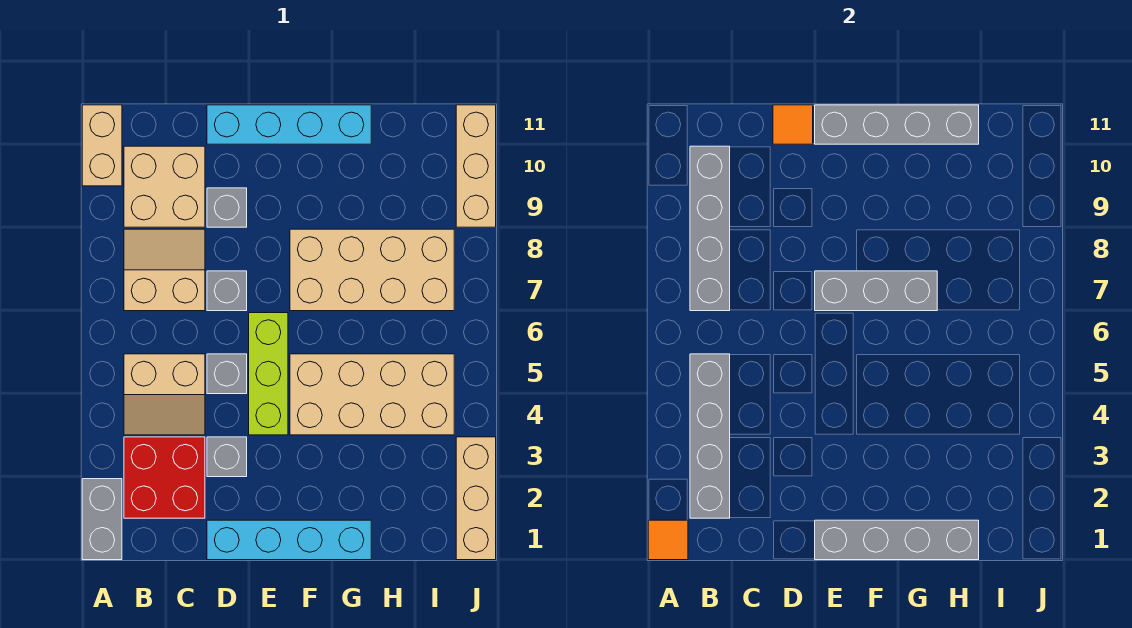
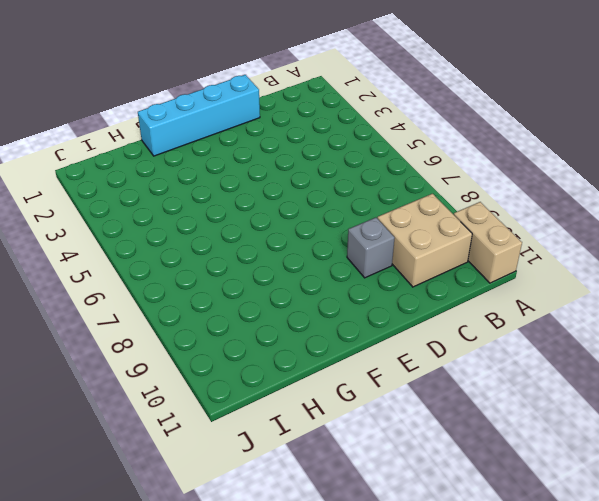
none -> grey 1x2 brick [82,479,122,560]
none -> red 2x2 brick [124,437,205,518]
none -> tan 2x2 slope [124,354,205,435]

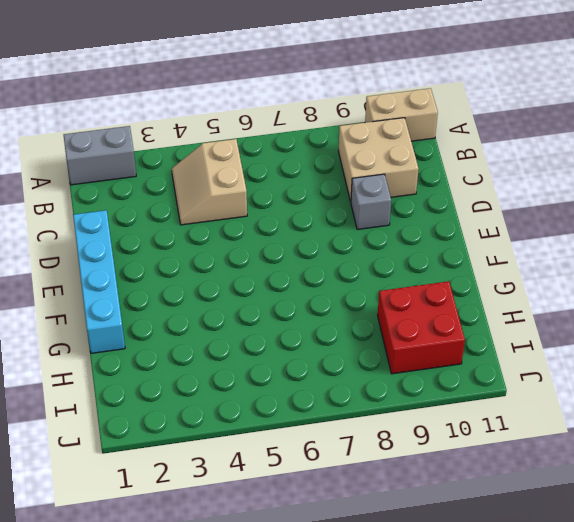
red 2x2 brick [378,281,465,374] -> red 2x2 brick moved to [124,437,205,518]
none -> tan 2x2 slope [124,229,205,311]
none -> grey 1x1 brick [207,437,247,477]
none -> grey 1x1 brick [207,354,247,394]

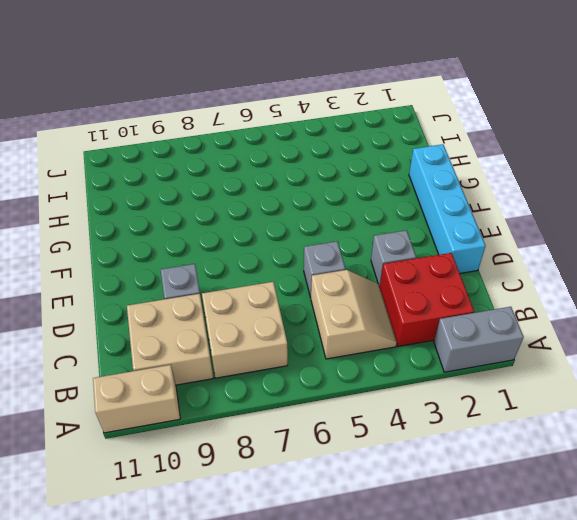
tan 2x2 brick [202,282,288,378] -> tan 2x2 slope [124,229,205,311]
none -> grey 1x1 brick [207,271,247,311]
none -> cyan 1x4 brick [207,105,371,144]
none -> lime 1x3 brick [249,313,288,435]

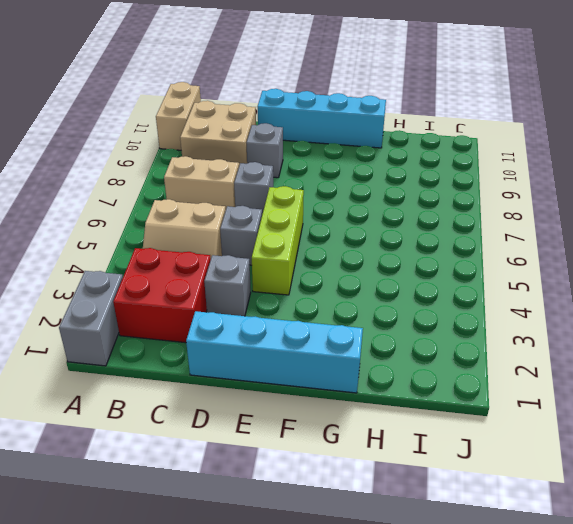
none -> tan 2x4 brick [290,354,454,435]
none -> tan 2x4 brick [290,229,454,311]
none -> tan 1x3 brick [456,437,496,560]

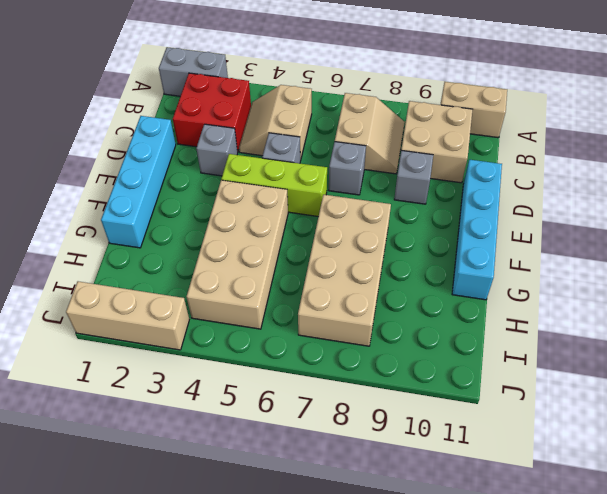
none -> tan 1x3 brick [456,105,496,227]
none -> orange 1x1 tile [648,520,688,560]
none -> grey 1x4 brick [690,354,730,518]

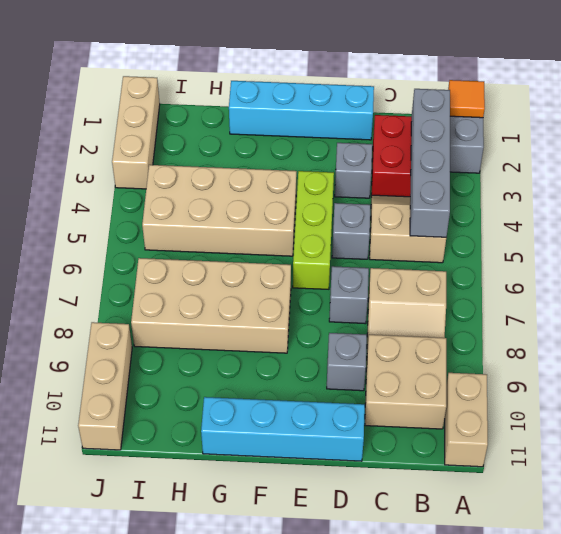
none -> grey 1x4 brick [690,146,730,311]
none -> orange 1x1 tile [773,105,813,144]
none -> grey 1x4 brick [815,520,979,560]

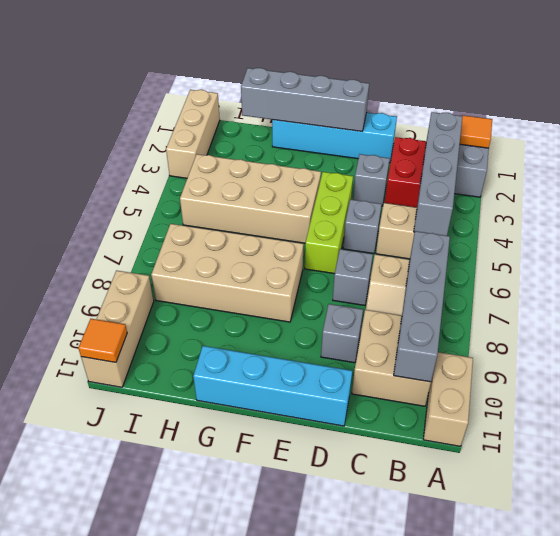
orange 1x1 tile [78,319,127,362] -> orange 1x1 tile moved to [773,105,813,144]
none -> grey 1x3 brick [815,271,937,311]
none -> grey 1x4 brick [815,105,979,144]

